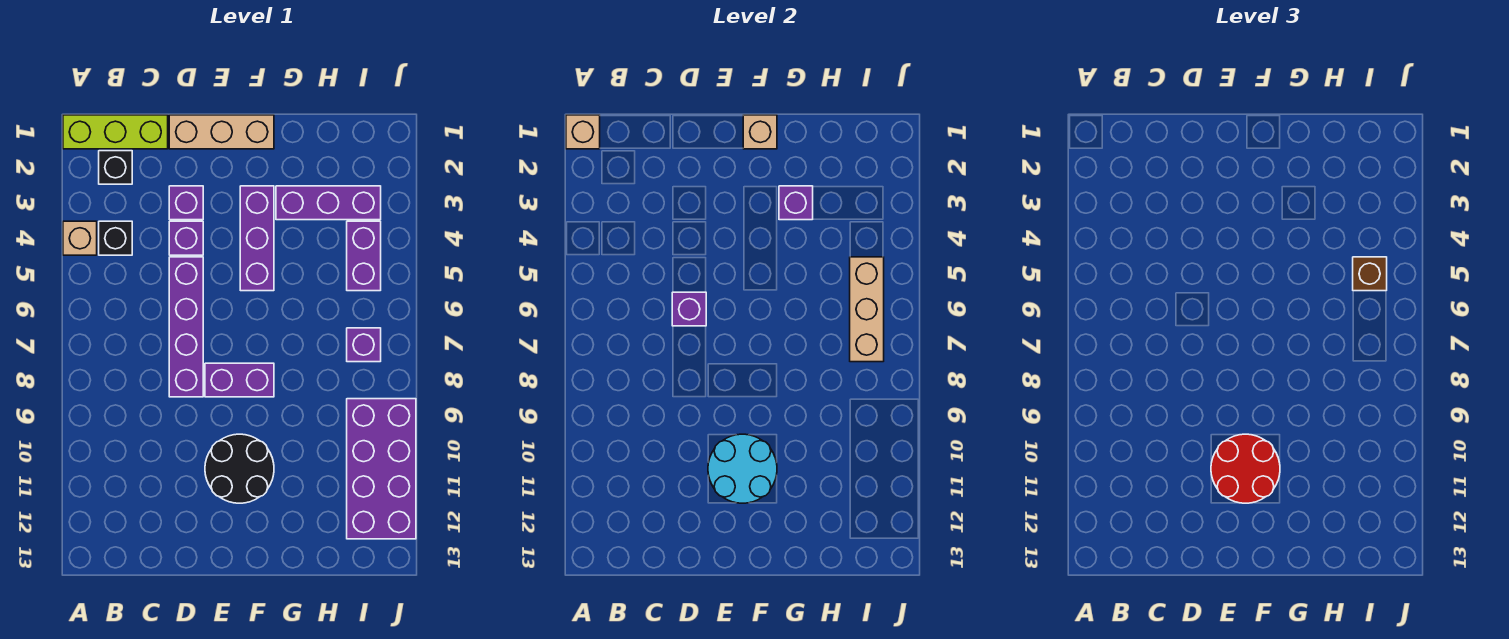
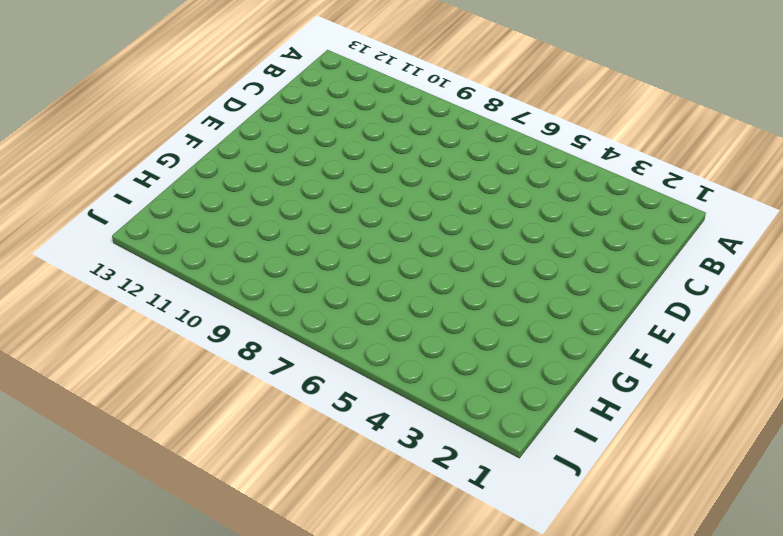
none -> lime 1x3 brick [63,115,168,149]
none -> tan 1x1 brick [63,221,97,255]
none -> black 1x1 brick [99,151,132,184]

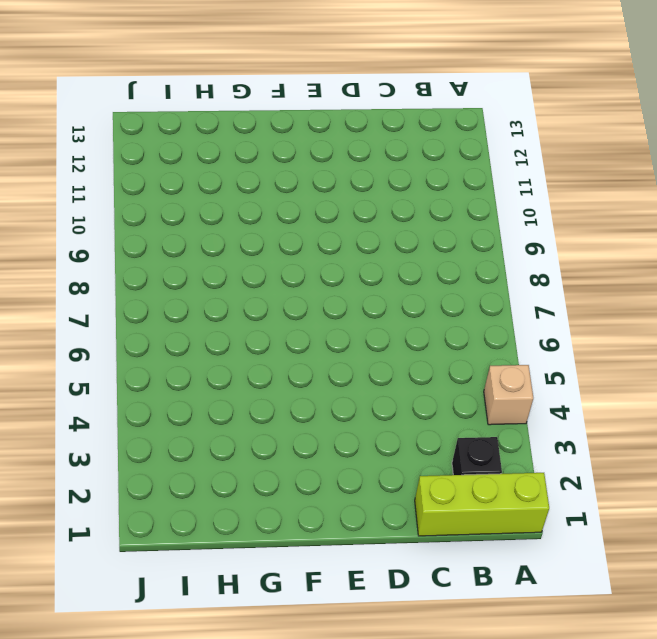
none -> black 1x1 brick [99,221,132,255]
none -> tan 1x3 brick [169,115,274,149]
none -> purple 1x1 brick [169,186,203,220]

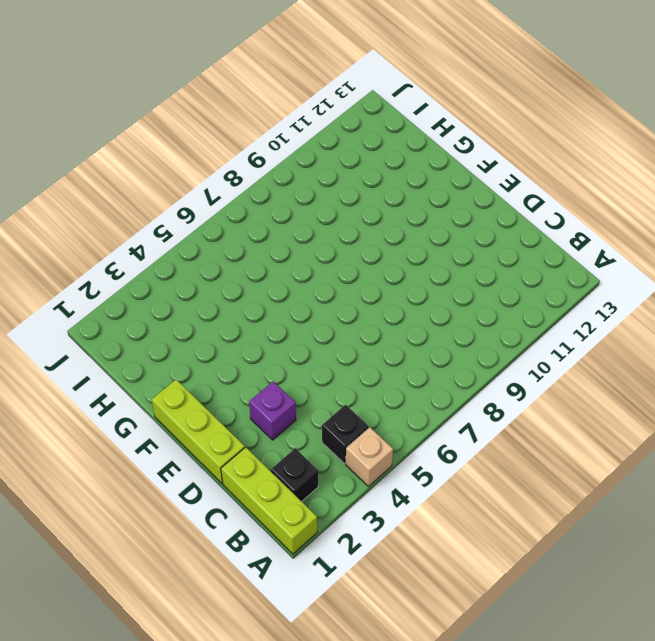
lime 1x3 brick [151,380,245,483] -> tan 1x3 brick [169,115,274,149]
none -> purple 1x1 brick [169,221,203,255]
none -> purple 1x4 brick [169,257,203,397]
none -> purple 1x2 brick [205,363,274,397]

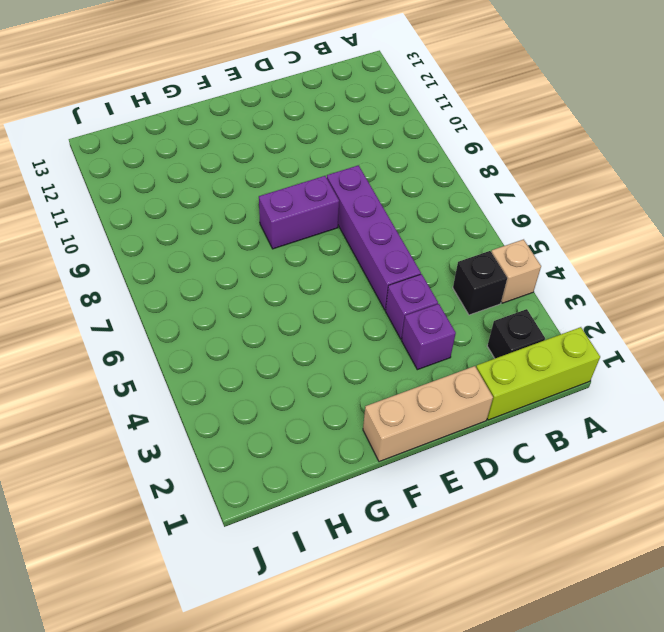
none -> black 2x2 round brick [205,434,274,503]
none -> purple 1x3 brick [240,186,274,291]
none -> purple 1x3 brick [276,186,381,220]

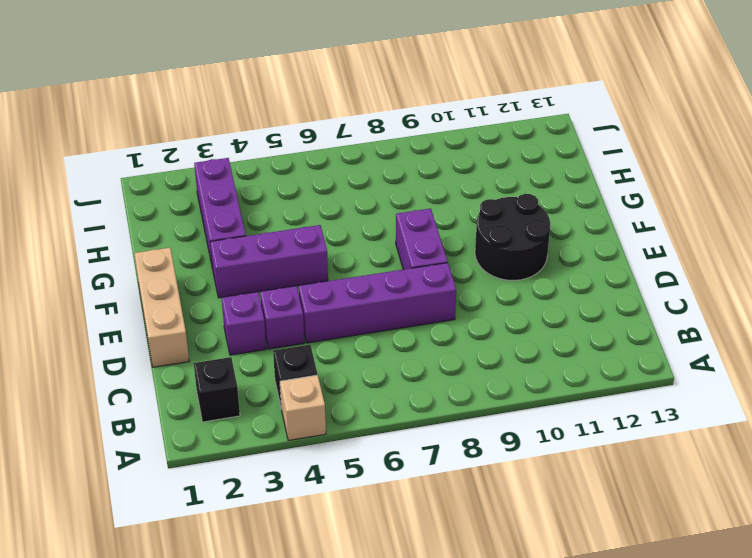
none -> lime 1x3 brick [63,115,168,149]
none -> purple 1x2 brick [347,221,381,291]
none -> purple 1x1 brick [347,328,381,362]

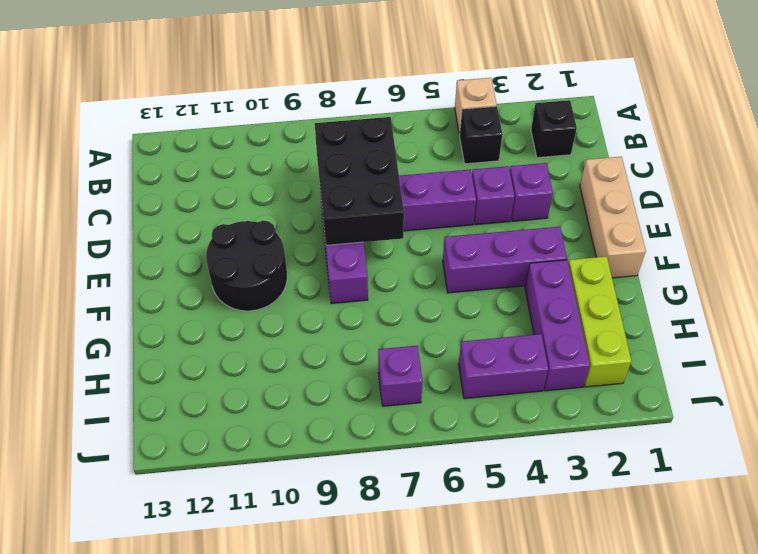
black 2x3 brick [315,117,404,245] -> none
lime 1x3 brick [568,256,631,387] -> lime 1x3 brick moved to [63,115,168,149]
none -> purple 2x4 brick [347,399,416,539]
none -> tan 1x1 brick [566,115,600,149]
none -> purple 1x1 brick [672,292,706,326]

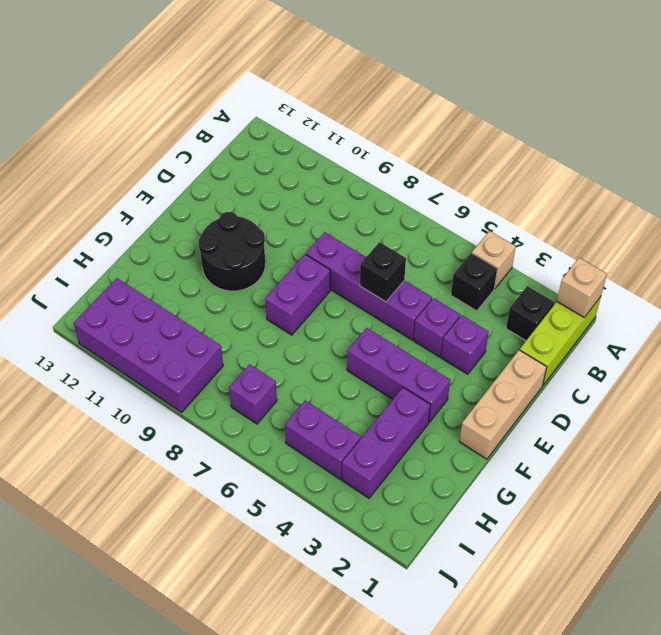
black 1x1 brick [360,242,406,302] -> purple 1x1 brick [672,292,706,326]
none -> cyan 2x2 round brick [708,434,777,503]
none -> tan 1x1 brick [743,115,777,149]
none -> purple 1x1 brick [779,186,813,220]

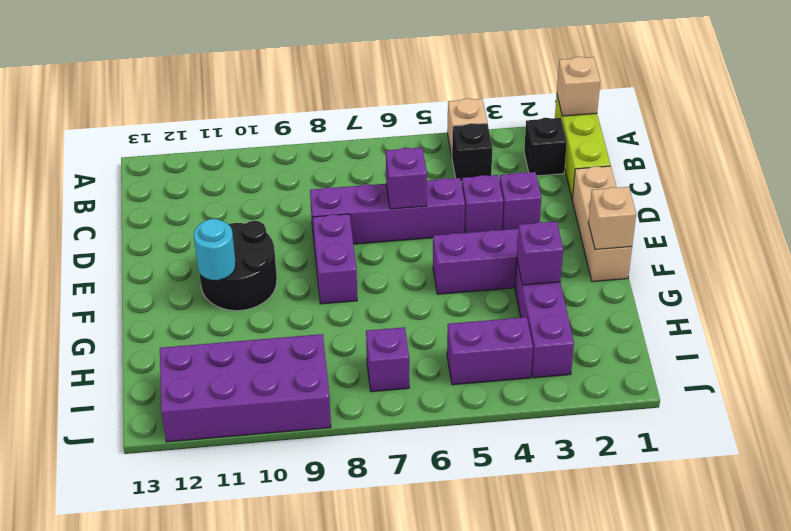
cyan 1x1 round brick [194,219,236,280] -> cyan 2x2 round brick [708,434,777,503]
none -> tan 1x3 brick [850,257,884,362]
none -> red 2x2 round brick [1211,434,1280,503]
none -> brown 1x1 brick [1353,257,1387,291]

